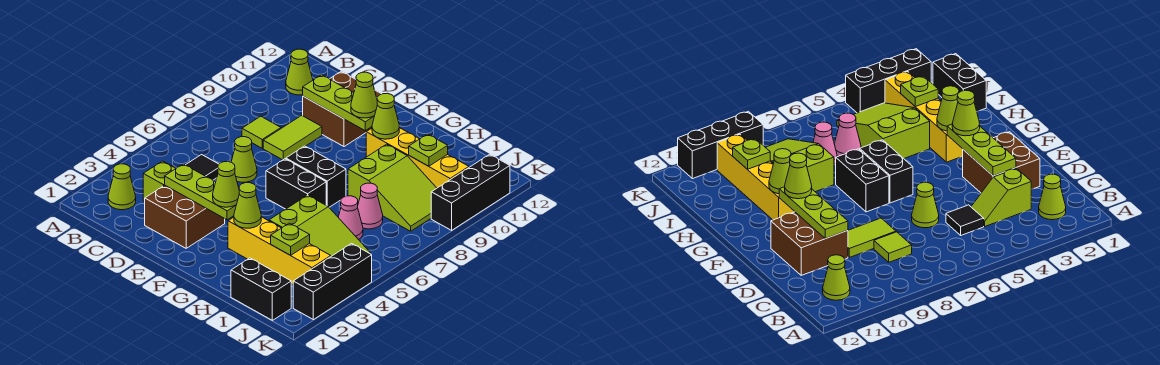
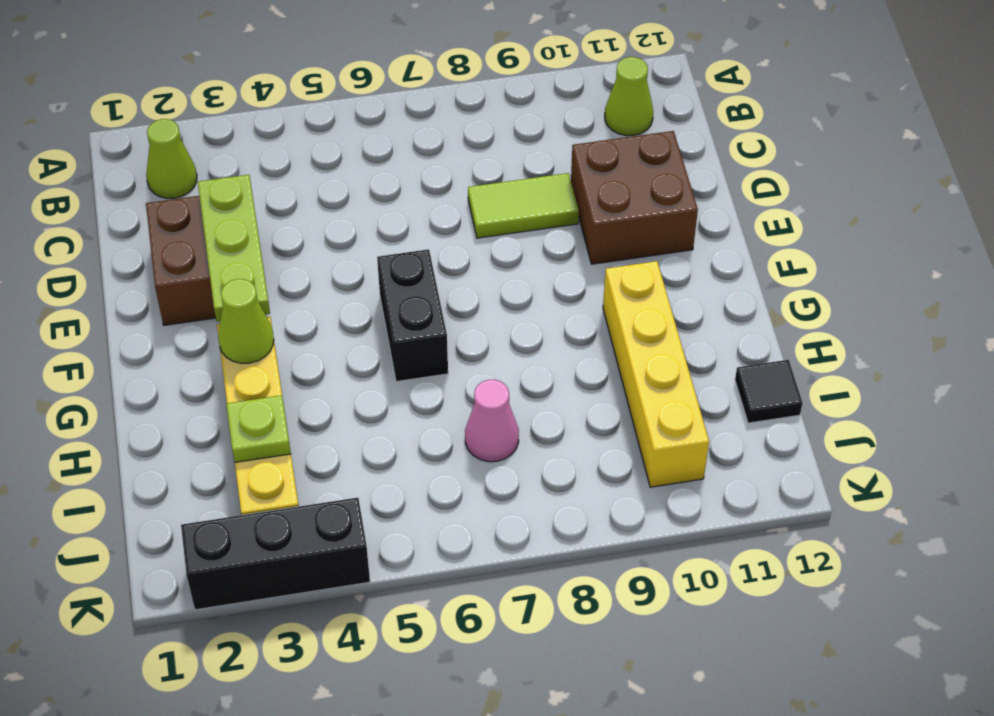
black 1x1 tile [735,360,803,423] -> black 1x1 tile moved to [186,155,219,180]
none -> lime 1x2 slope [143,161,176,202]
none -> lime 1x1 tile [242,116,281,148]
none -> lime 1x1 cone [231,137,257,182]

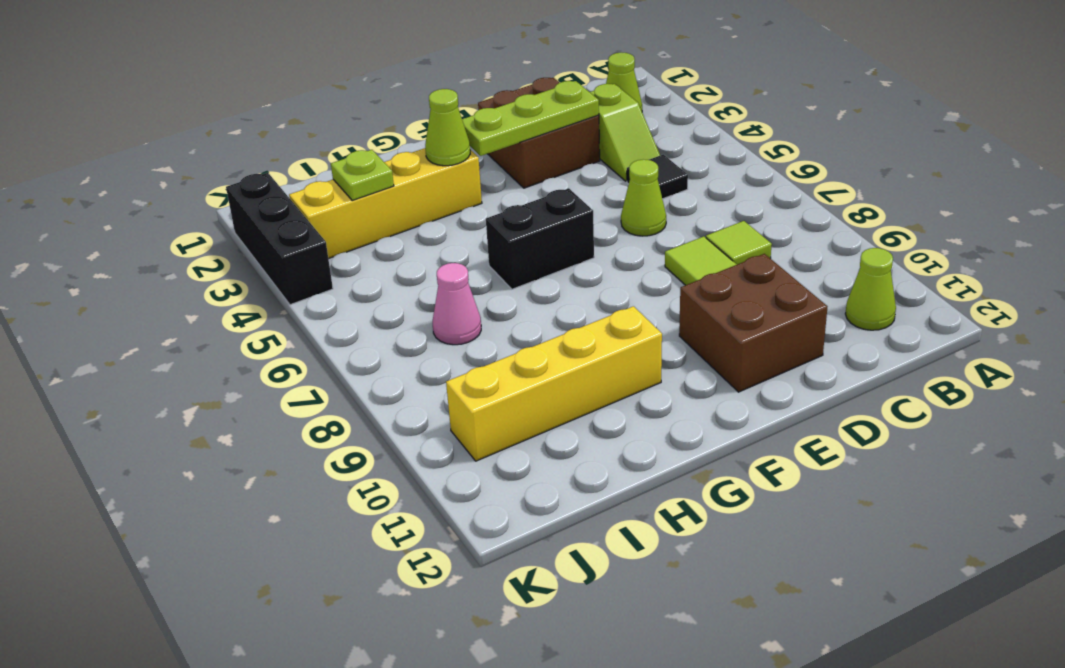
none -> black 1x2 brick [286,146,346,207]
none -> lime 2x3 slope [269,195,370,256]
none -> lime 2x3 slope [348,144,437,231]

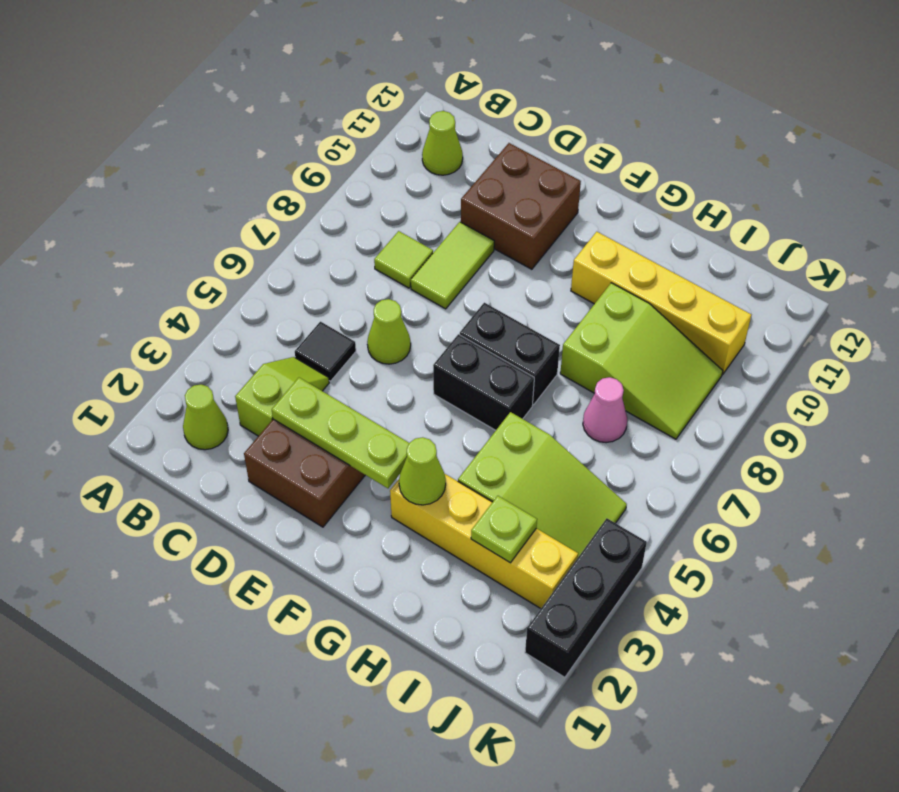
none -> black 1x2 brick [231,258,291,320]
none -> pink 1x1 cone [338,196,363,239]
none -> black 1x3 brick [431,154,510,230]

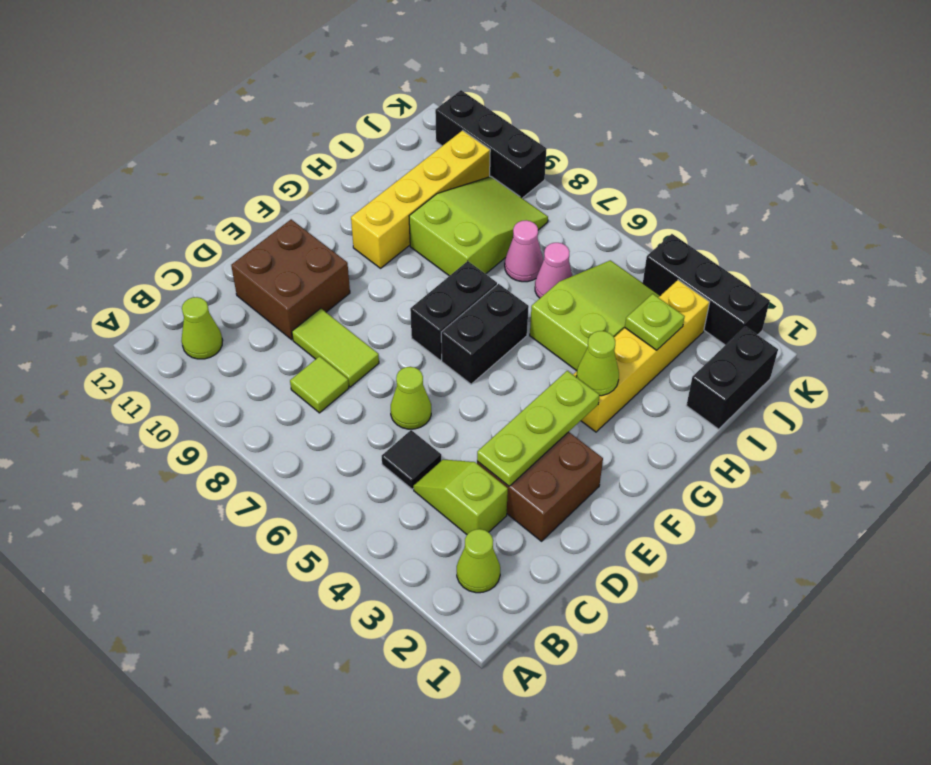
none -> lime 1x3 plate [303,75,374,131]
none -> lime 1x1 cone [372,93,399,139]
none -> lime 1x1 plate [409,134,448,166]

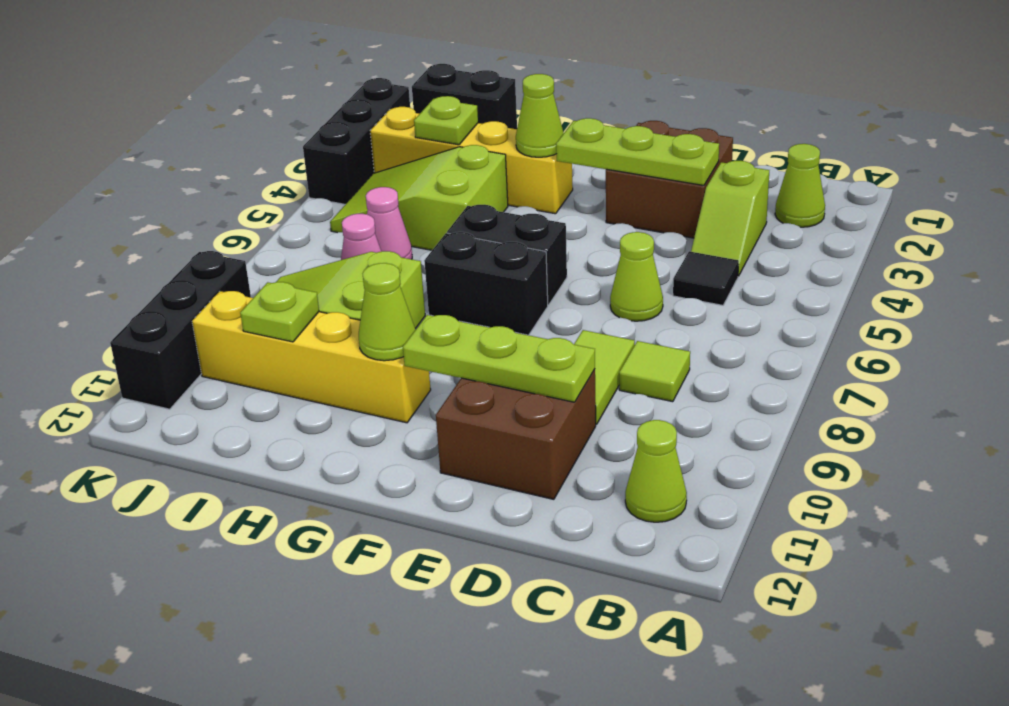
none -> lime 1x1 cone [213,162,239,207]
none -> lime 1x1 cone [351,72,377,118]

